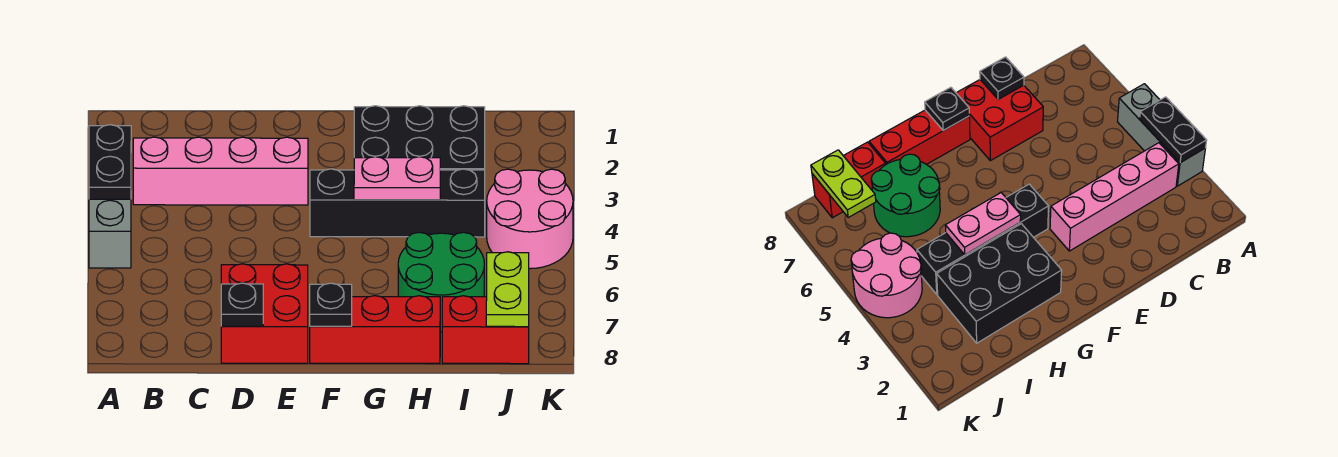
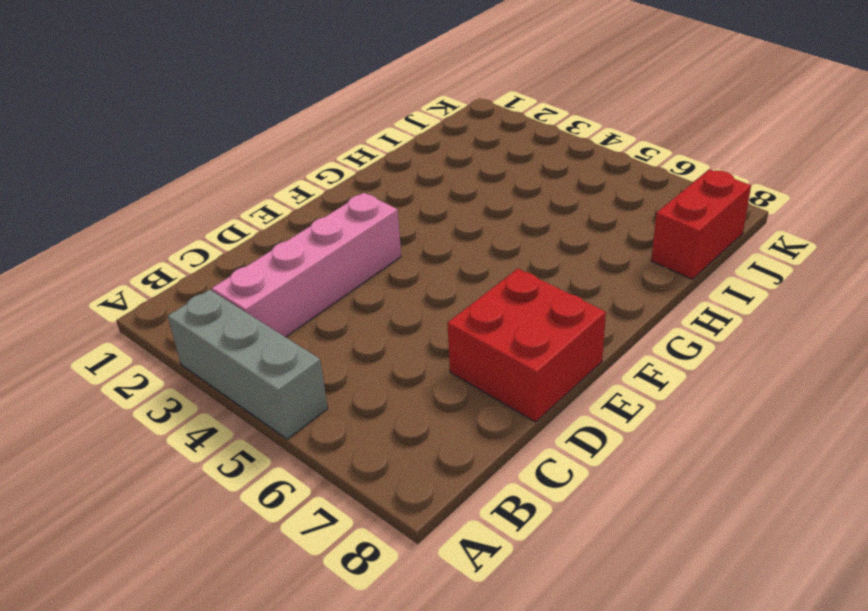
none -> black 1x4 brick [310,169,485,237]
none -> red 1x3 brick [310,296,440,363]
none -> black 2x3 brick [354,106,485,170]

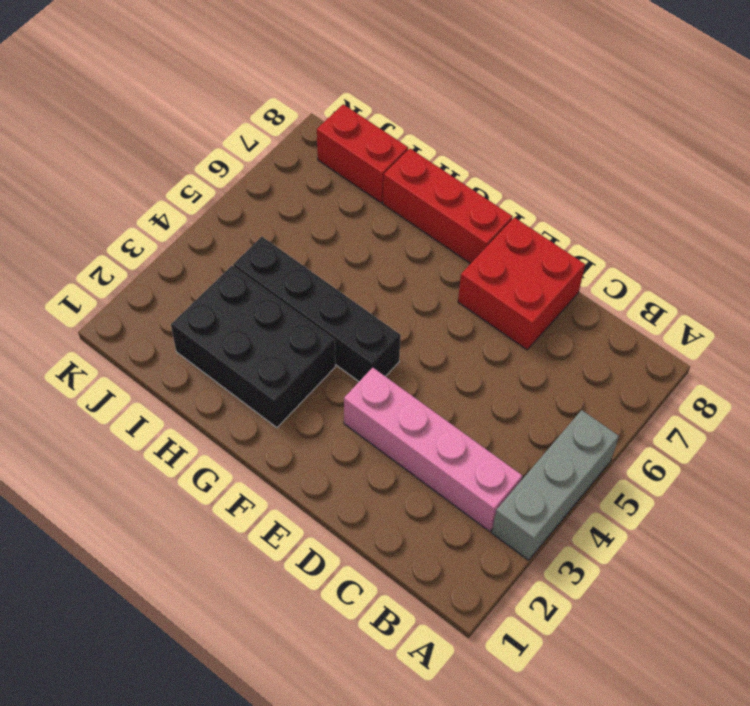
none -> green 2x2 round brick [398,232,484,332]
none -> pink 2x2 round brick [487,169,573,269]
none -> black 1x2 plate [89,125,131,199]

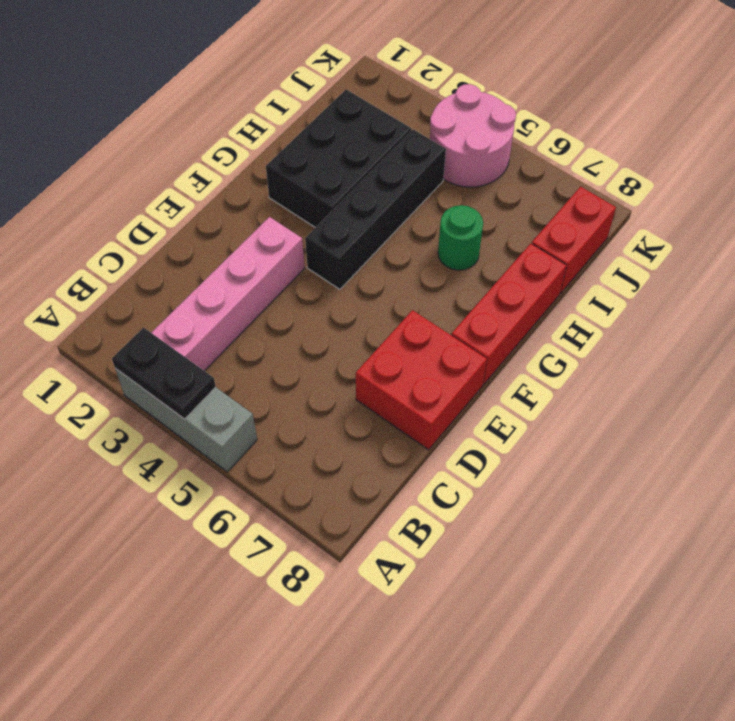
green 1x1 round brick [438,205,483,270] -> green 2x2 round brick [398,232,484,332]
none -> black 1x1 plate [221,283,263,326]
none -> black 1x1 plate [310,283,352,326]
none -> pink 1x2 plate [354,157,440,200]

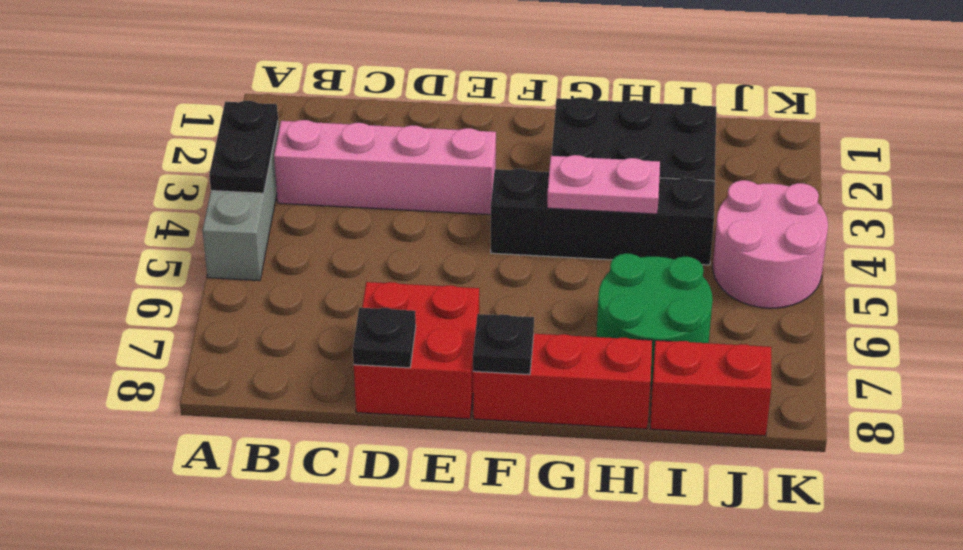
none -> lime 1x2 plate [486,252,529,327]

